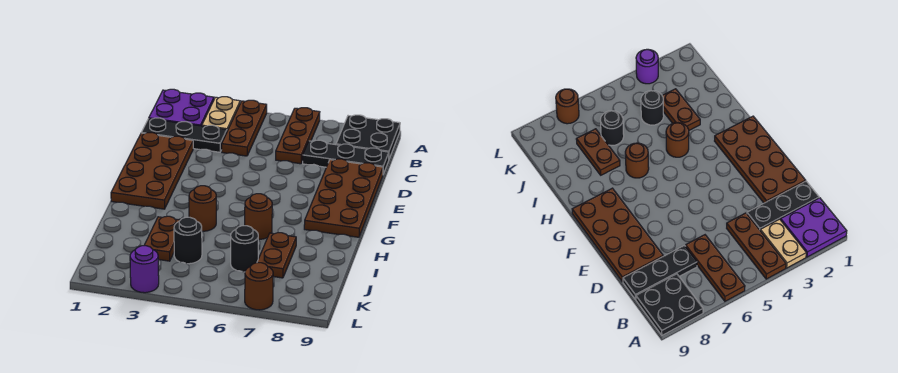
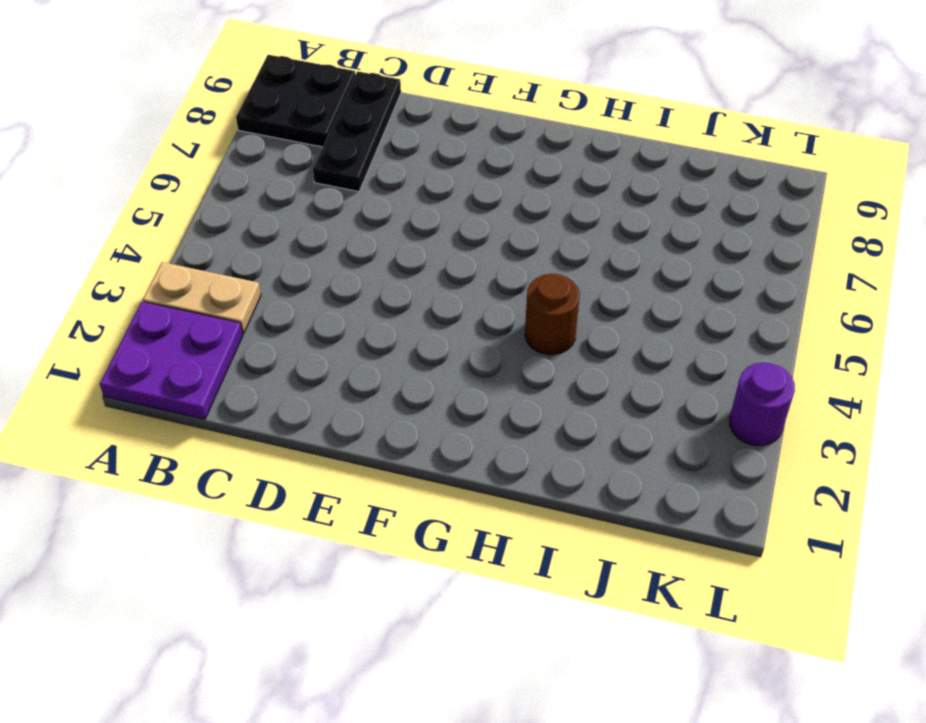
none -> brown 1x3 plate [222,100,267,156]
none -> brown 1x3 plate [276,108,320,164]
none -> black 1x3 plate [141,118,227,152]

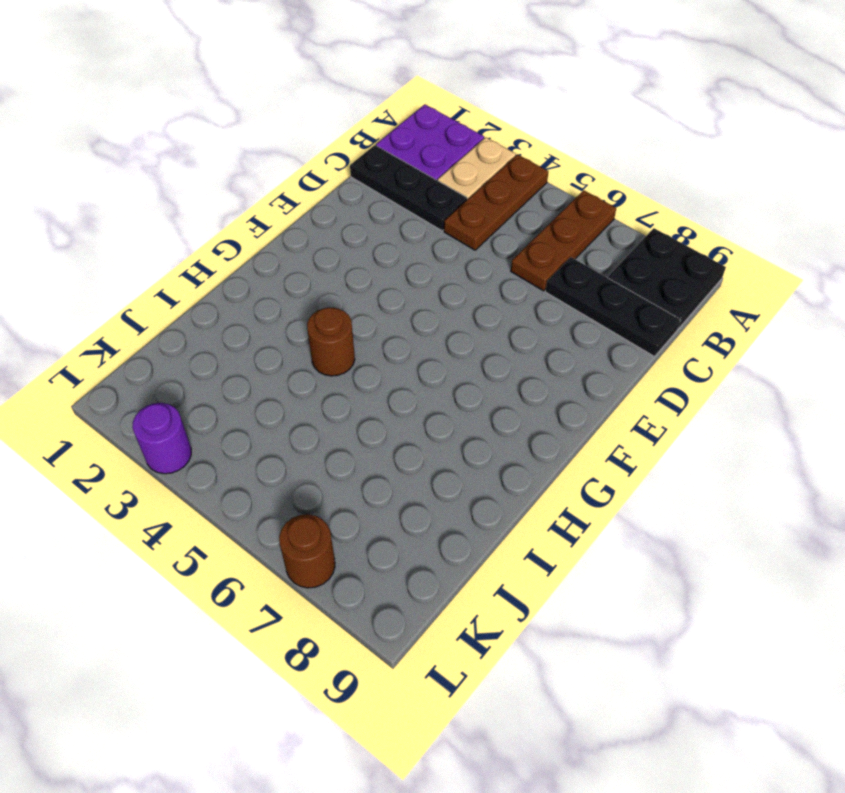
none -> brown 2x4 plate [111,133,193,209]
none -> brown 2x4 plate [304,159,383,237]
none -> brown 1x1 round brick [245,194,272,240]

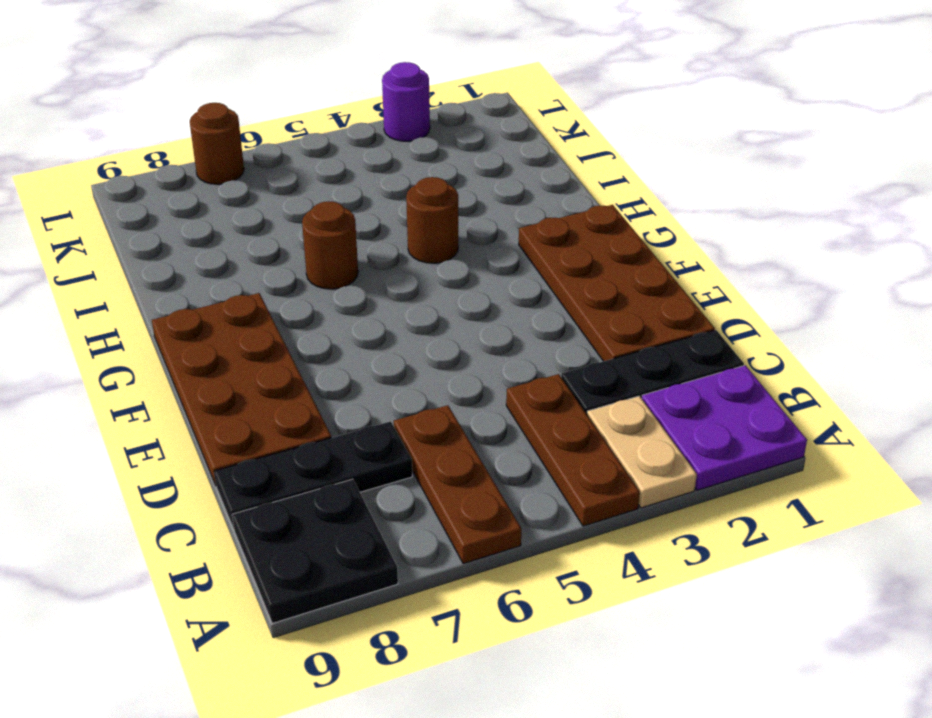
none -> brown 1x2 plate [144,216,180,261]
none -> brown 1x2 plate [257,233,296,278]
none -> black 1x1 round brick [174,217,202,264]

